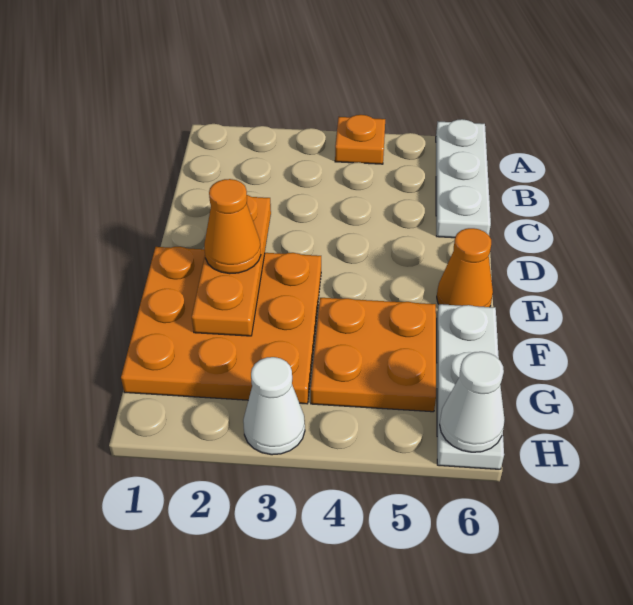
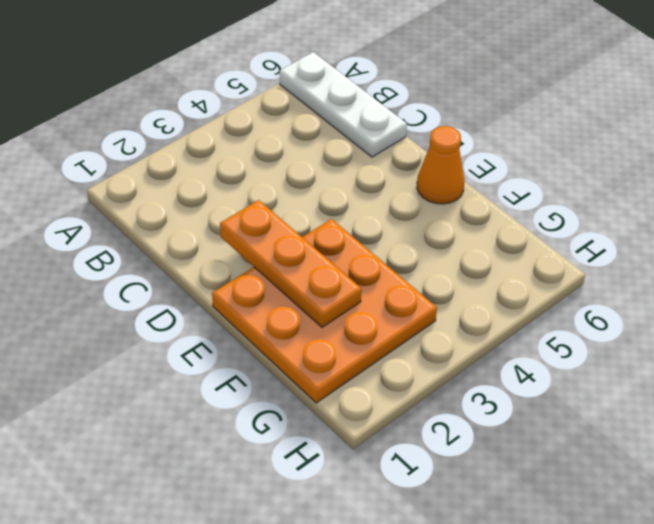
none -> orange 1x1 plate [335,115,385,164]
none -> orange 2x2 plate [311,298,436,412]

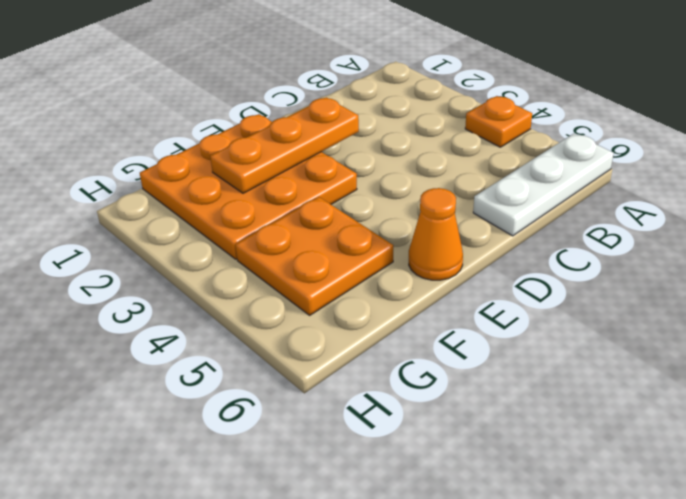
none -> white 1x3 plate [437,304,504,469]
none -> white 1x1 cone [243,357,305,455]

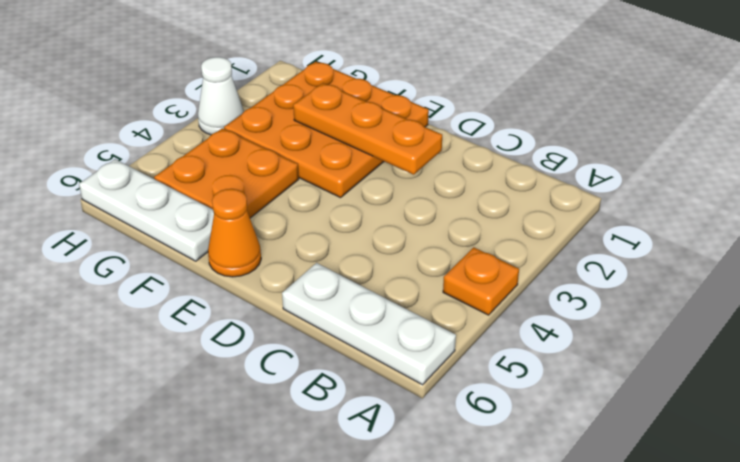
none -> white 1x1 cone [440,352,505,452]
none -> orange 1x1 cone [204,179,261,274]

